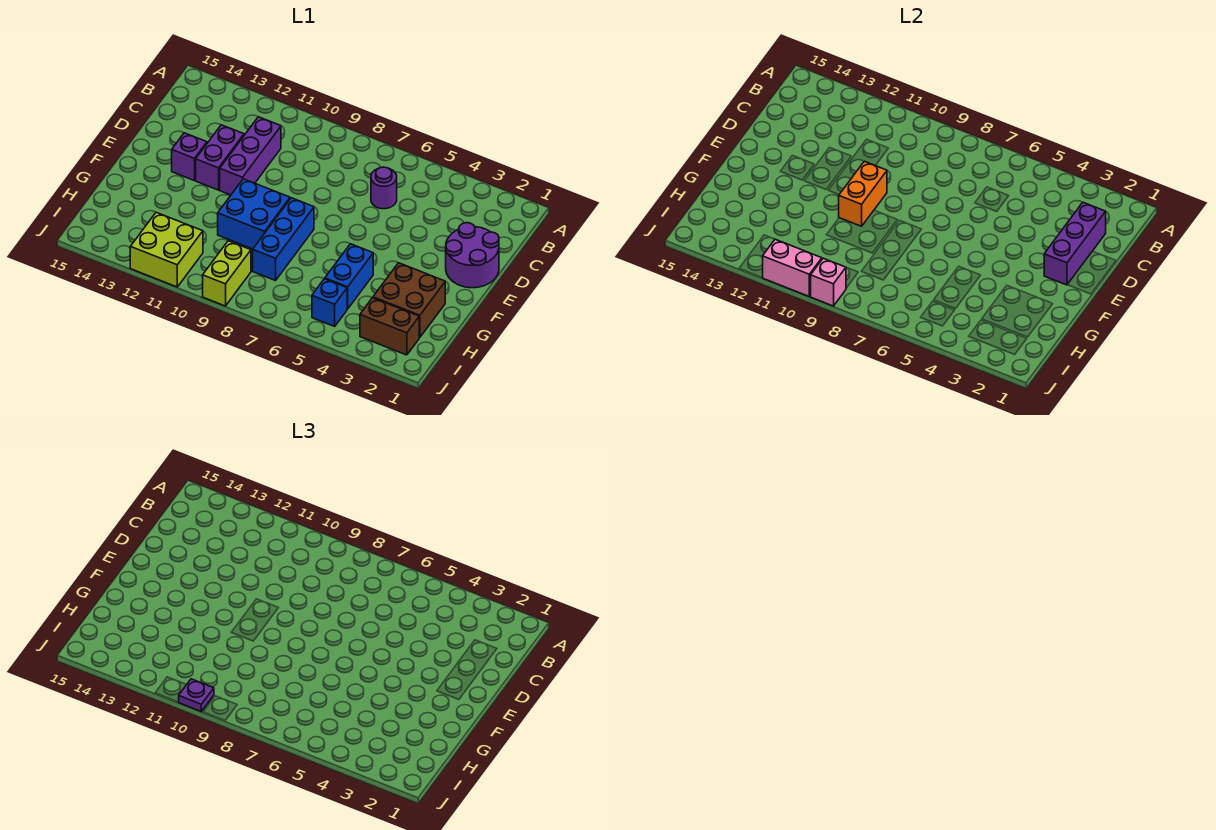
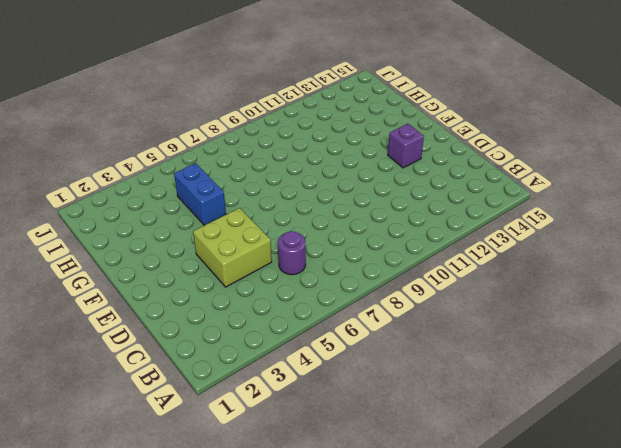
lime 2x2 brick [193,208,272,287] -> lime 2x2 brick moved to [130,212,203,287]
none -> purple 1x3 brick [220,117,281,195]
none -> purple 2x2 round brick [446,223,499,288]
none -> purple 1x2 brick [196,125,244,190]

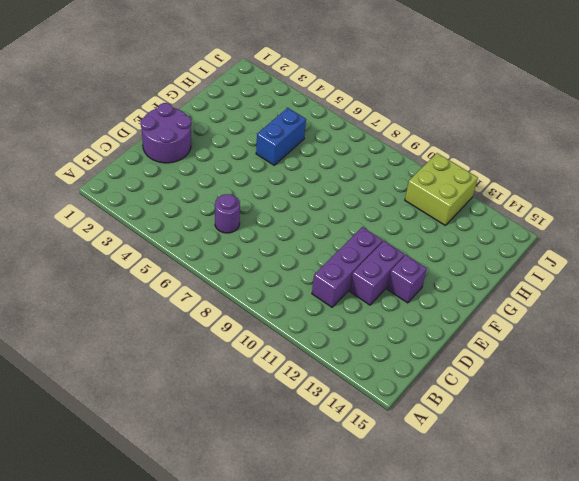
none -> blue 1x3 brick [253,198,314,281]
none -> blue 2x2 brick [218,179,290,249]
none -> brown 2x2 brick [373,263,445,338]

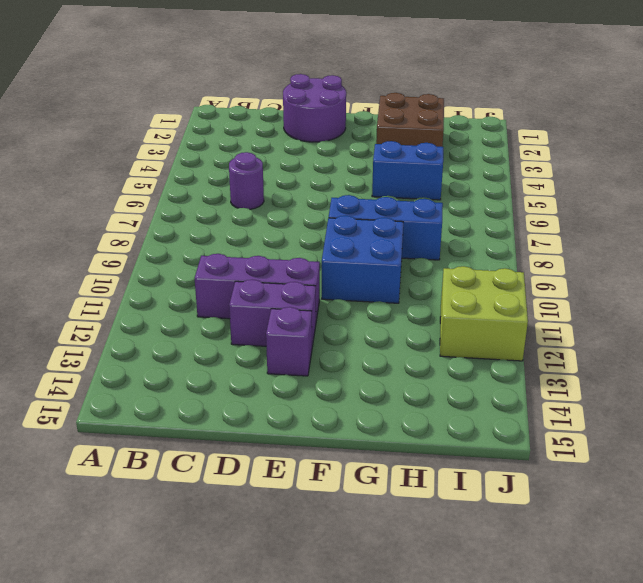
none -> brown 1x2 brick [360,298,419,355]
none -> blue 1x1 brick [312,279,347,326]
none -> lime 1x2 brick [203,241,251,306]

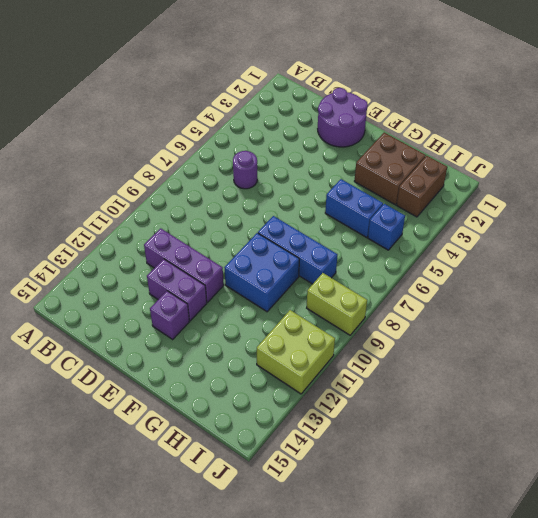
none -> purple 1x3 brick [1044,202,1106,285]
none -> orange 1x2 brick [839,161,887,226]
none -> pink 1x1 brick [811,258,846,306]

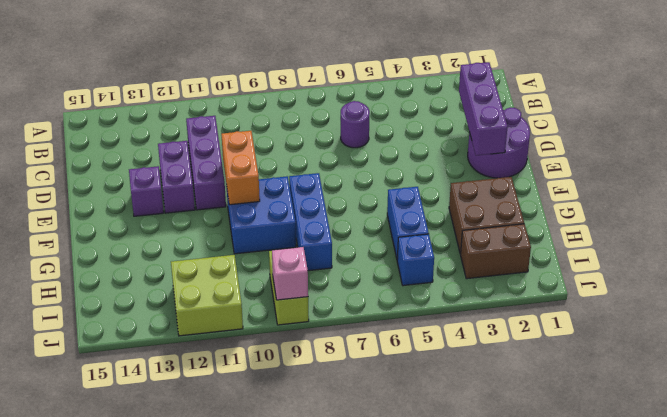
none -> pink 1x2 brick [763,239,822,296]
none -> purple 1x1 plate [179,679,214,711]

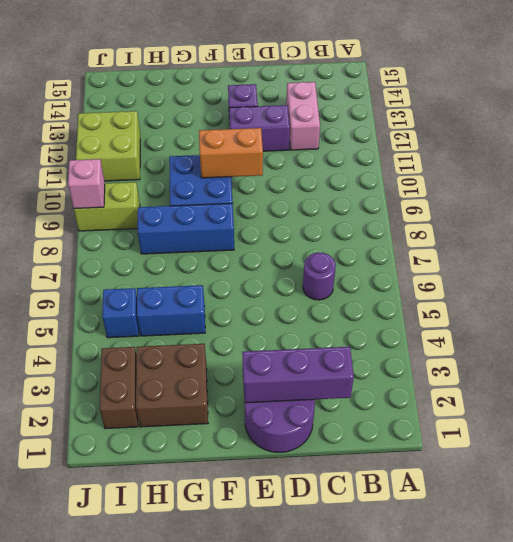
pink 1x2 brick [286,82,320,150] -> pink 1x2 brick moved to [763,239,822,296]
none -> purple 1x3 brick [220,117,281,195]
none -> purple 1x1 plate [179,679,214,711]

